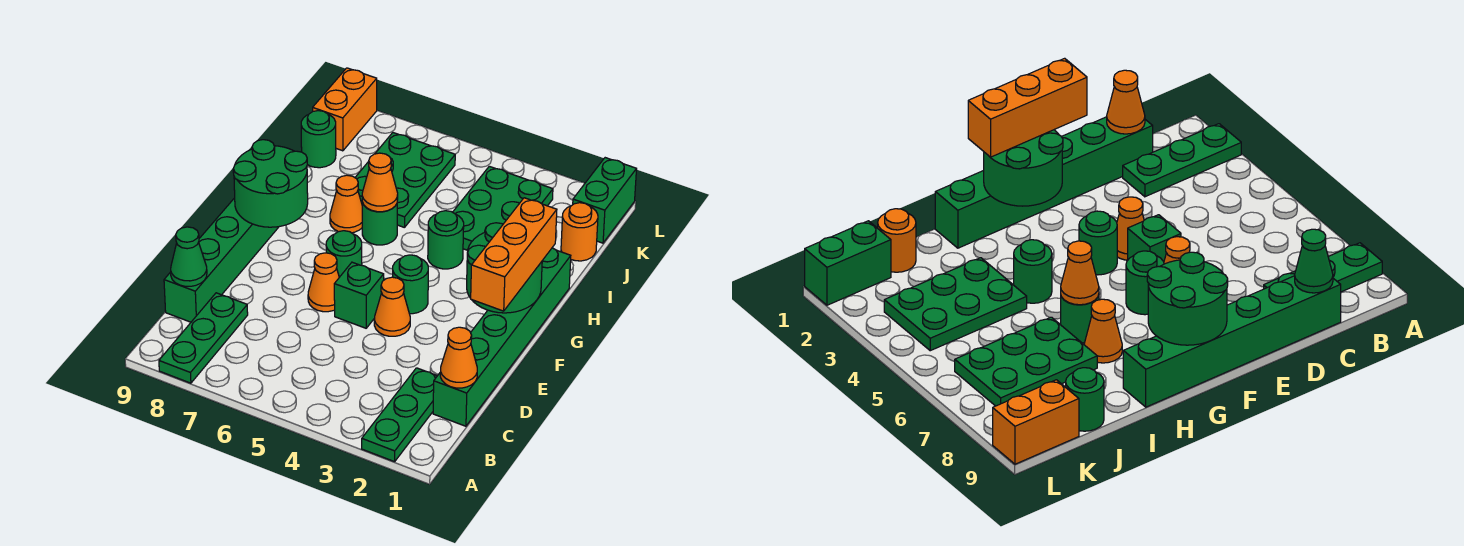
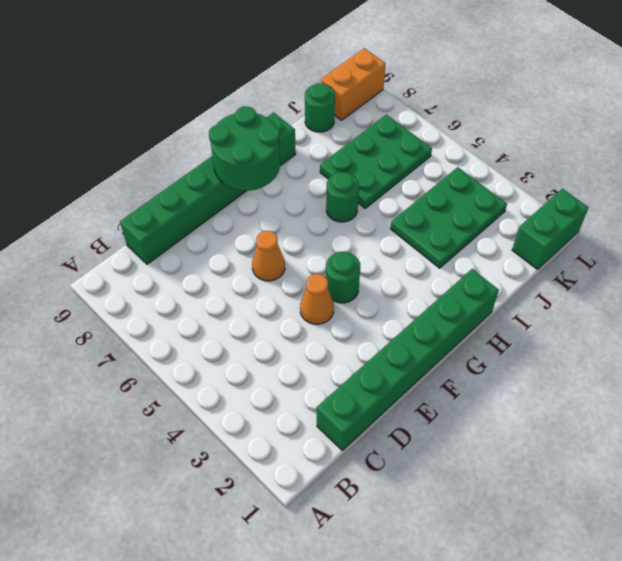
none -> green 1x3 plate [362,368,437,462]
none -> green 1x3 plate [159,293,248,383]
none -> green 1x1 brick [334,262,384,328]

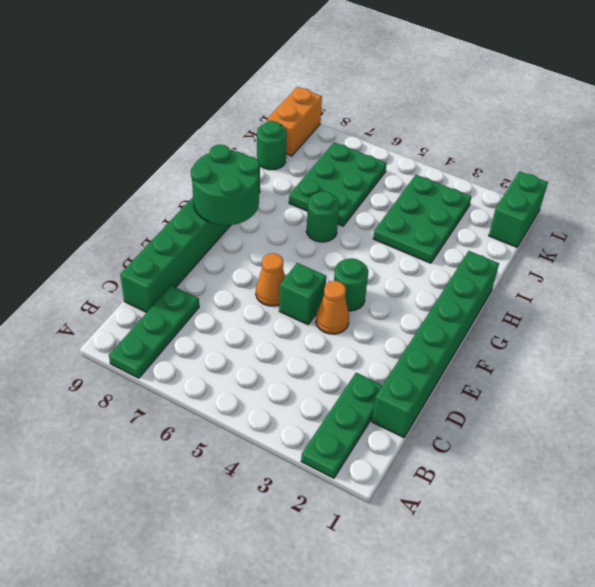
none -> green 1x1 round brick [326,231,362,277]
none -> green 1x1 round brick [428,211,464,269]
none -> orange 1x1 cone [330,175,362,233]

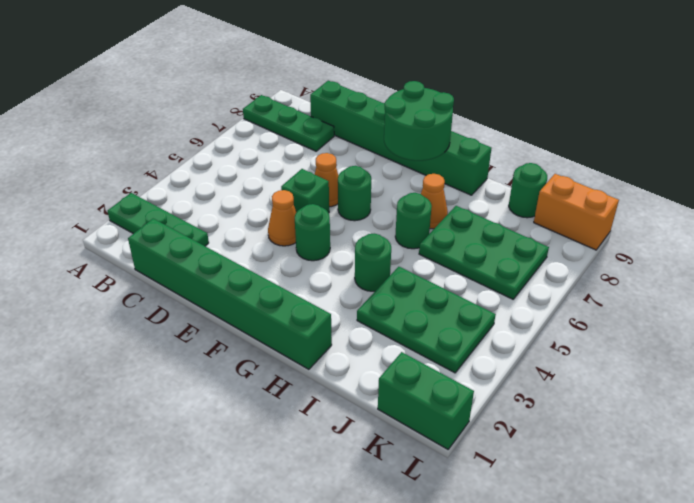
none -> orange 1x1 round brick [561,203,598,261]
none -> orange 1x1 cone [440,327,477,388]
none -> green 1x1 cone [171,227,207,286]

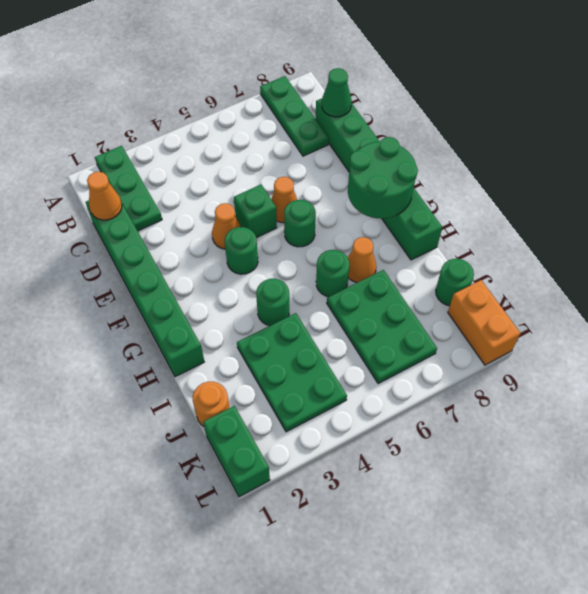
none -> green 2x2 round brick [467,223,542,313]
none -> orange 1x1 cone [362,153,398,212]
none -> orange 1x3 brick [471,198,557,311]

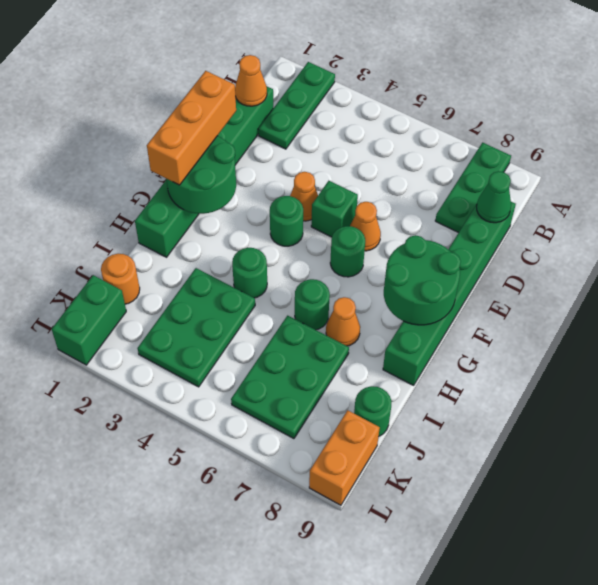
none -> orange 1x1 cone [362,153,398,212]

